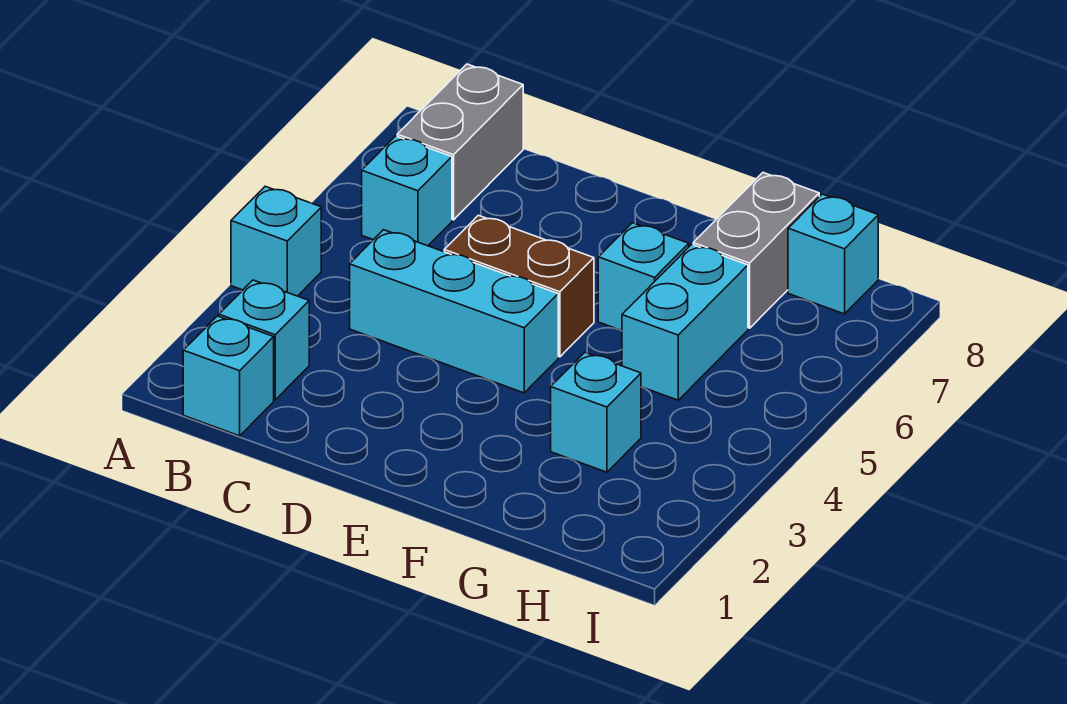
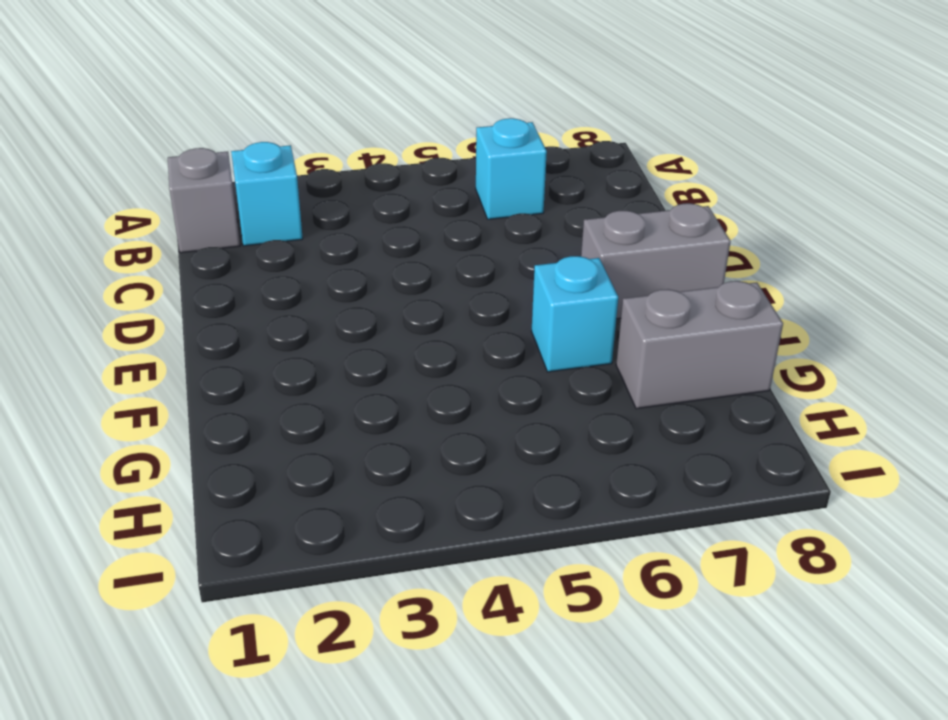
grey 1x1 brick [168,148,240,253] -> cyan 1x1 brick [183,316,274,436]
grey 1x2 brick [581,203,731,319] -> grey 1x2 brick moved to [397,64,523,220]
none -> cyan 1x1 brick [231,186,321,296]
none -> cyan 1x3 brick [350,230,558,393]
none -> brown 1x2 brick [444,215,594,357]

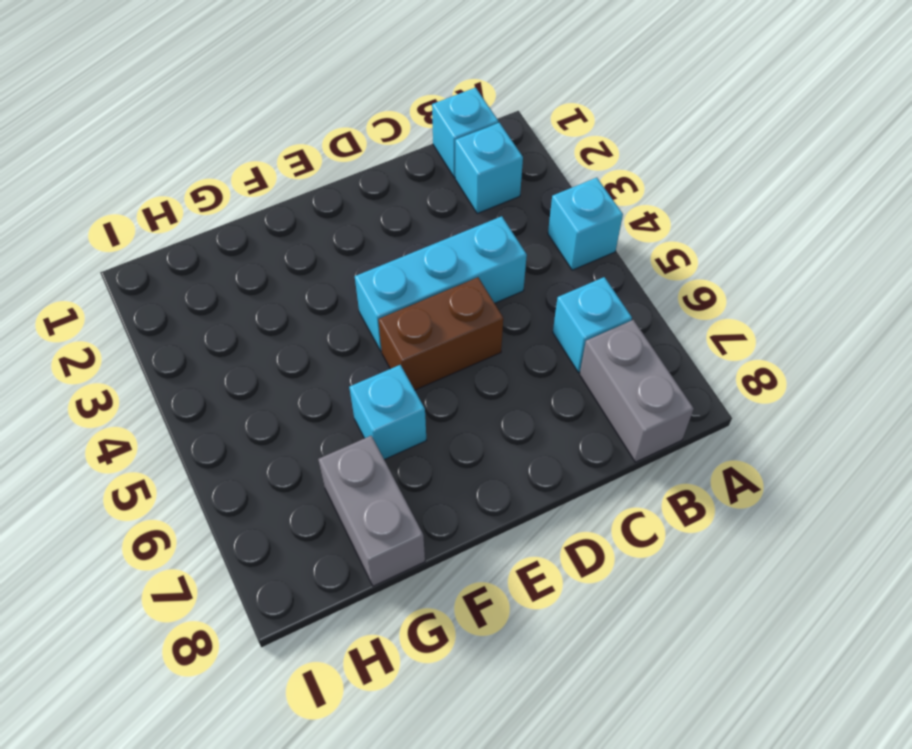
none -> cyan 1x1 brick [551,352,641,472]
none -> cyan 1x2 brick [622,244,748,400]
none -> cyan 1x1 brick [788,194,878,314]

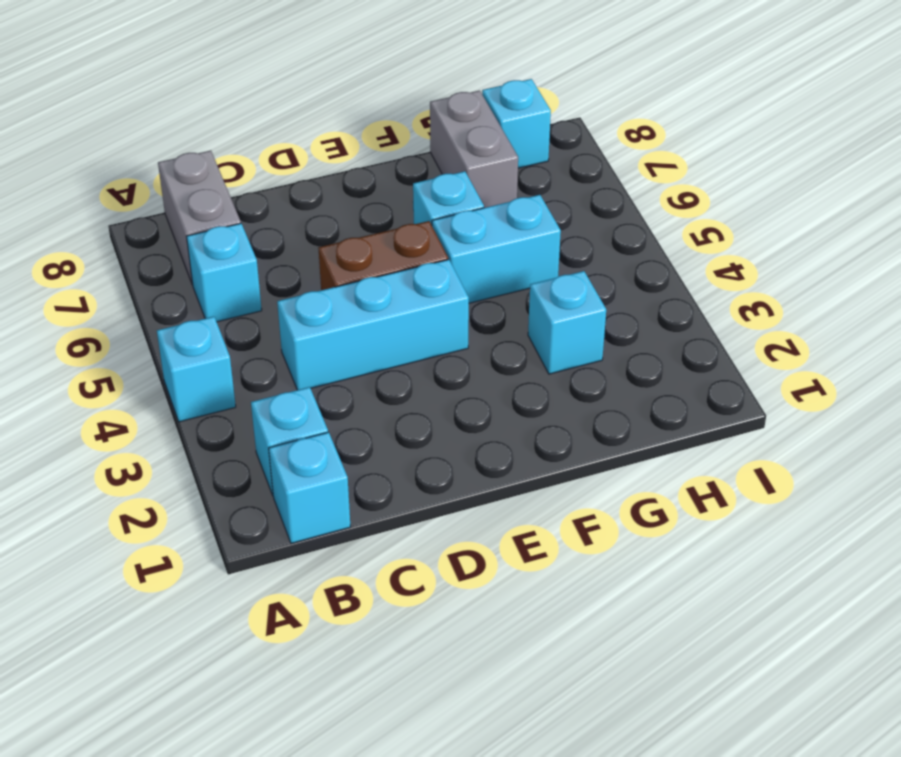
cyan 1x2 brick [432,195,561,303] -> cyan 1x2 brick turned to [622,244,748,400]

